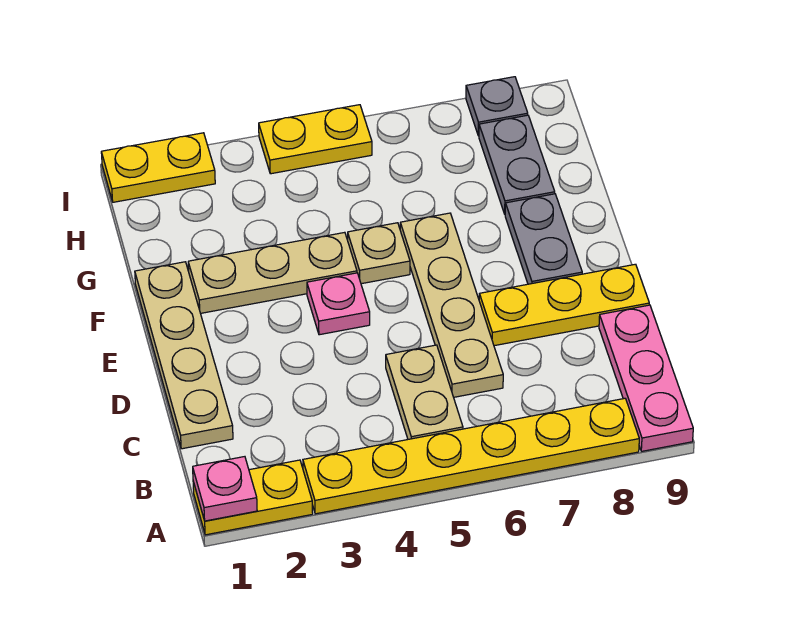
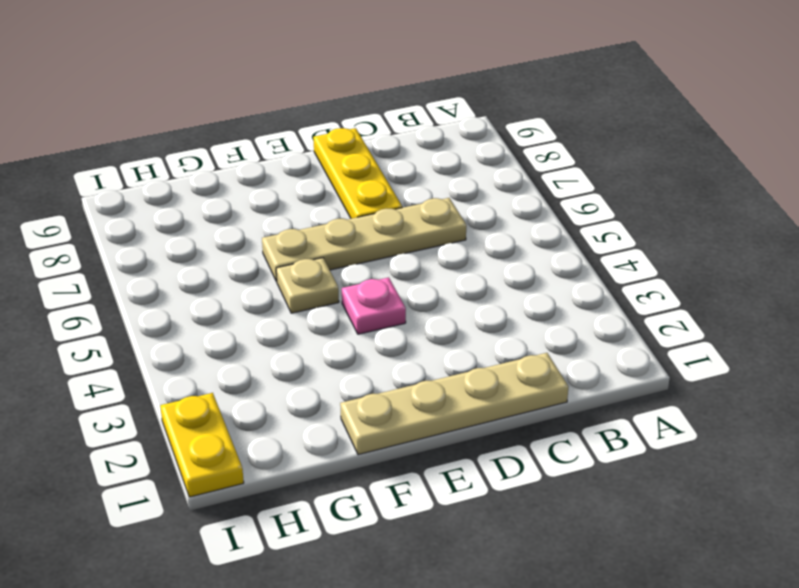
none -> yellow 1x2 plate [193,460,313,535]
none -> yellow 1x6 plate [303,398,639,514]
none -> pink 1x3 plate [599,305,693,451]

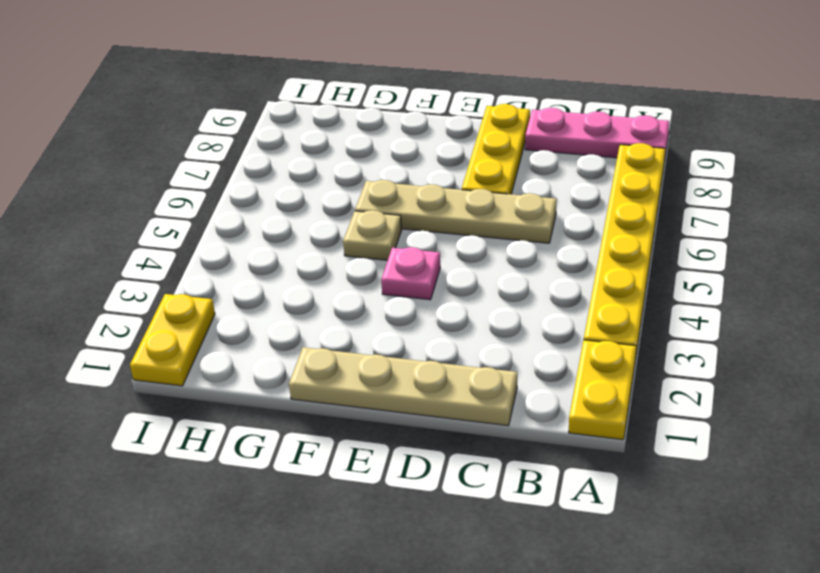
none -> tan 1x2 plate [386,345,463,439]
none -> grey 1x2 plate [505,194,582,284]
none -> tan 1x3 plate [188,232,357,313]

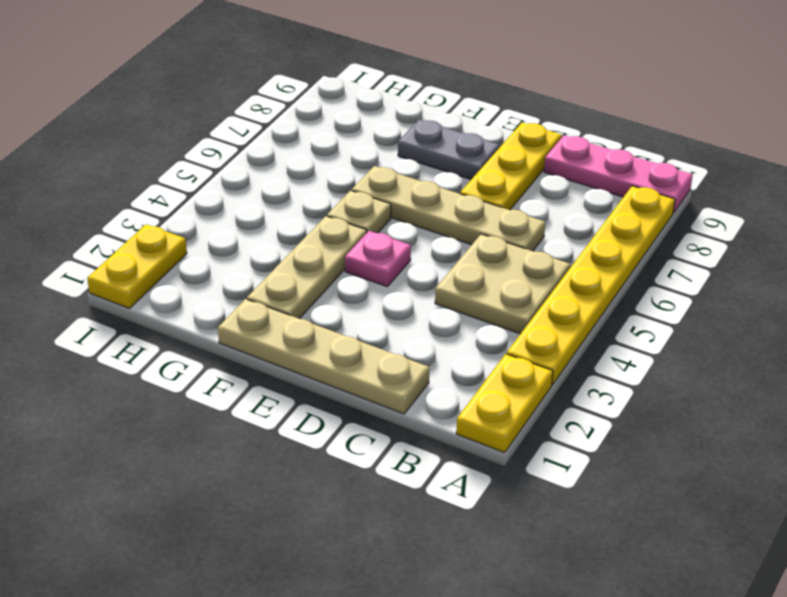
tan 2x2 plate [435,234,570,334] -> tan 1x2 plate [386,345,463,439]
none -> grey 1x2 plate [479,115,555,214]
none -> yellow 1x2 plate [259,105,372,174]
none -> grey 1x1 plate [466,77,528,136]

